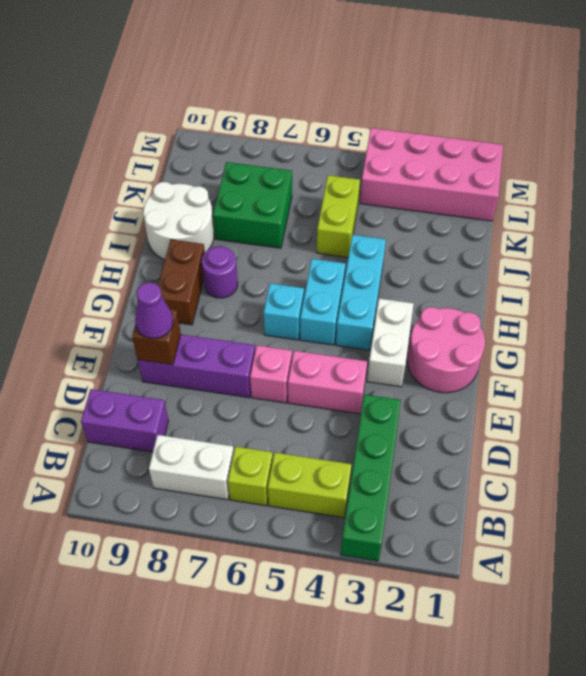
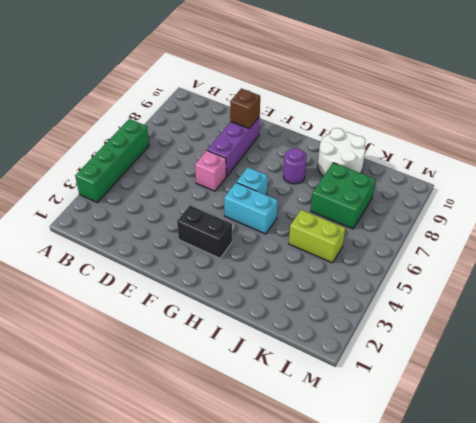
green 1x4 brick [75,119,149,203] -> green 1x4 brick turned to [341,395,401,561]
black 1x2 brick [177,205,232,258] -> white 1x2 brick [367,299,414,387]
none -> lime 1x2 brick [268,453,352,518]
none -> lime 1x1 brick [228,447,273,506]
none -> white 1x2 brick [149,435,234,500]

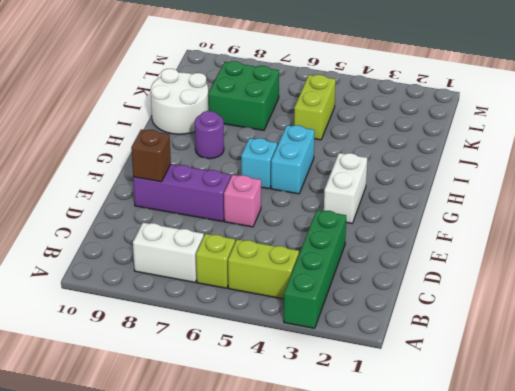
none -> purple 1x2 brick [81,389,168,452]
none -> pink 1x2 brick [288,351,367,414]
none -> pink 2x2 round brick [407,307,485,393]

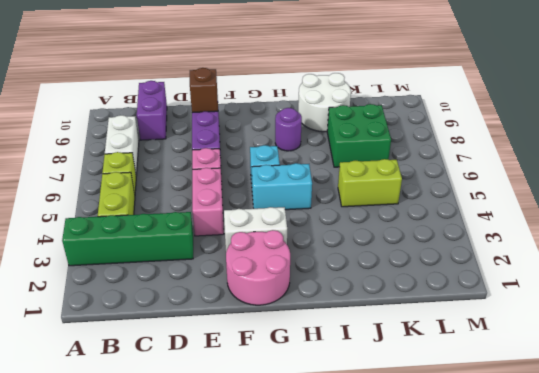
none -> cyan 1x3 brick [336,235,386,350]
none -> brown 1x2 brick [158,240,205,325]
none -> pink 2x4 brick [360,128,503,221]

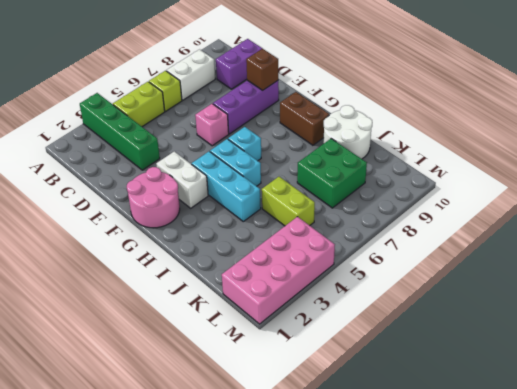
none -> pink 1x2 brick [288,351,367,414]
none -> purple 1x1 round brick [202,246,238,298]
none -> purple 1x1 cone [135,282,173,339]

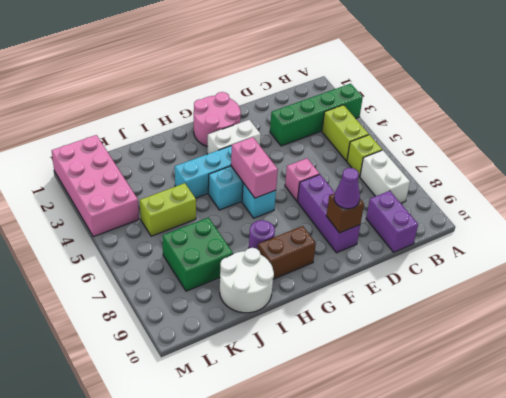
pink 1x2 brick [231,137,278,198] -> pink 1x2 brick moved to [288,351,367,414]

